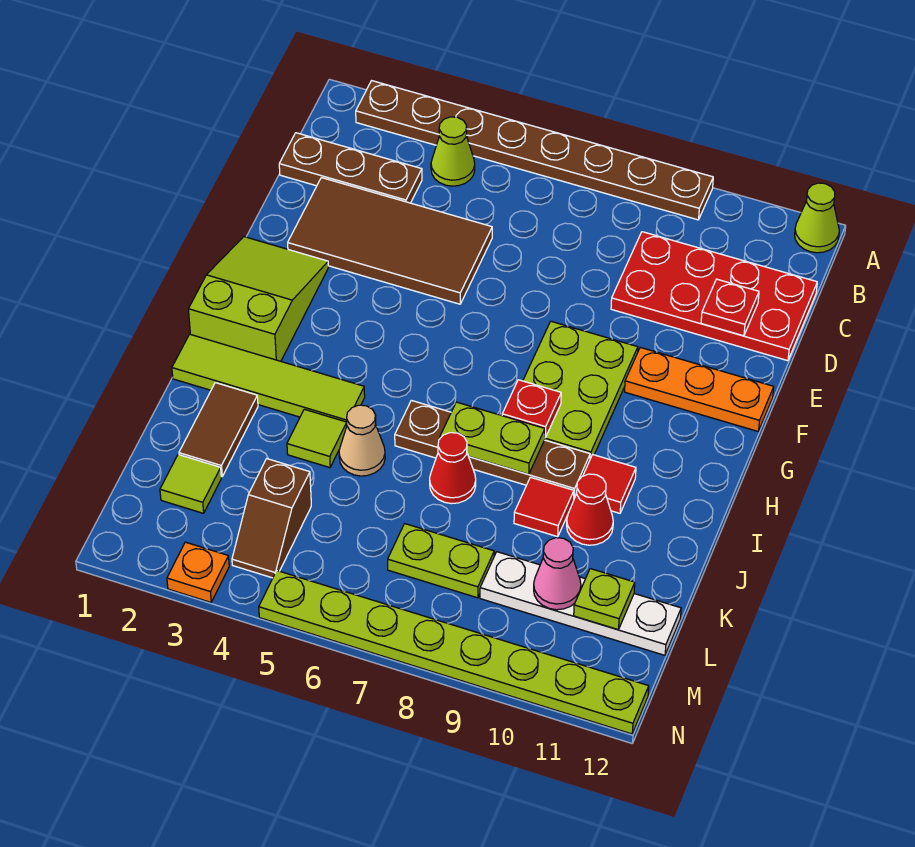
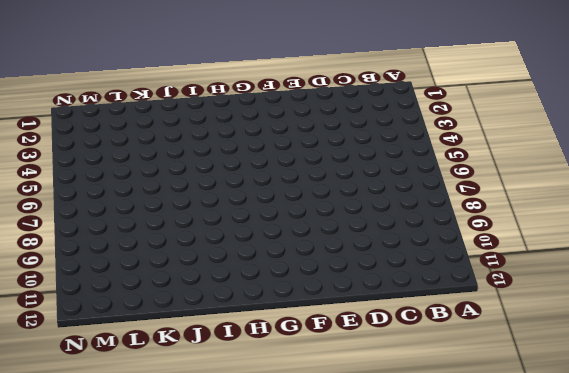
none -> brown 1x8 plate [356,81,713,220]
none -> lime 1x1 cone [795,183,839,253]
none -> lime 1x1 cone [431,117,475,186]

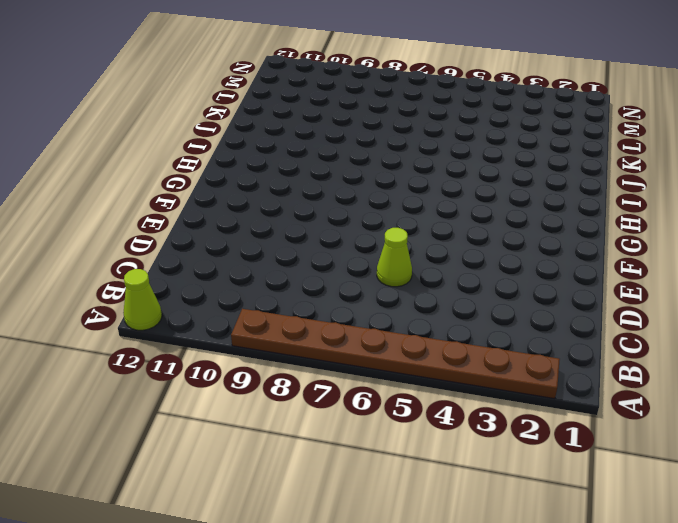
lime 1x1 cone [377,228,412,287] -> lime 1x1 cone moved to [431,117,475,186]
none -> brown 1x3 plate [279,133,422,203]
none -> red 2x4 plate [611,232,817,361]
none -> brown 2x4 tile [288,178,492,304]

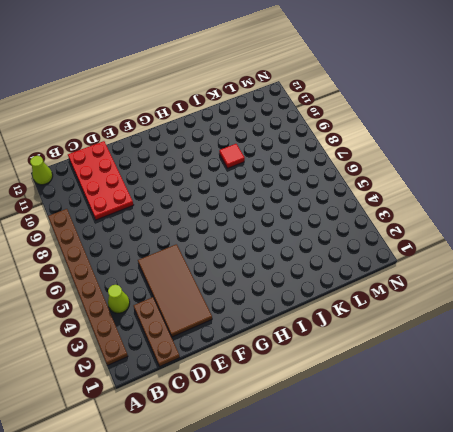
none -> lime 2x3 slope [188,237,328,361]
none -> lime 2x3 plate [523,321,638,459]
none -> orange 1x3 plate [625,347,774,431]

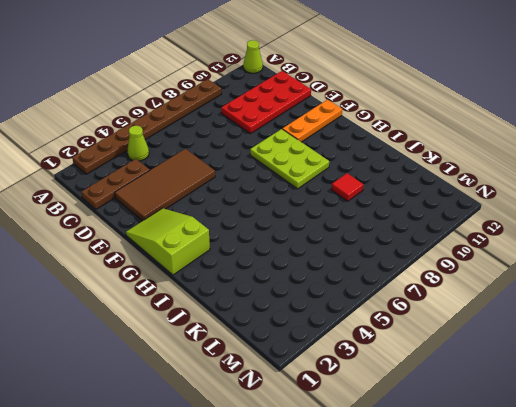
none -> lime 1x4 tile [172,334,365,422]
none -> brown 1x4 plate [395,400,590,498]
none -> red 1x1 tile [583,455,636,513]

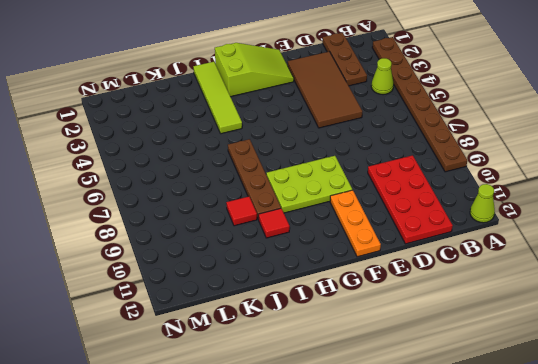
none -> brown 1x2 tile [179,383,258,477]
none -> lime 1x1 tile [287,409,347,468]
none -> tan 1x1 cone [339,405,385,476]

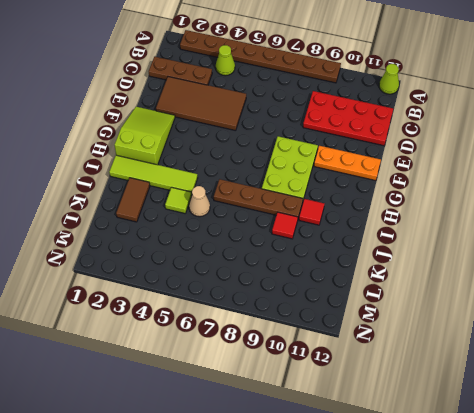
none -> red 1x1 cone [430,433,476,504]
none -> red 1x1 cone [567,474,613,545]
none -> lime 1x1 tile [160,455,221,513]

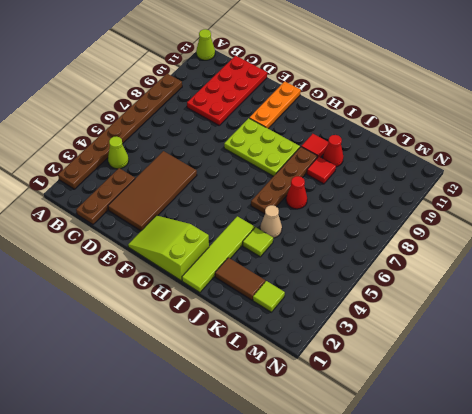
none -> brown 1x2 slope [232,459,311,578]
none -> lime 1x2 plate [388,524,494,598]
none -> white 1x4 plate [480,552,681,655]

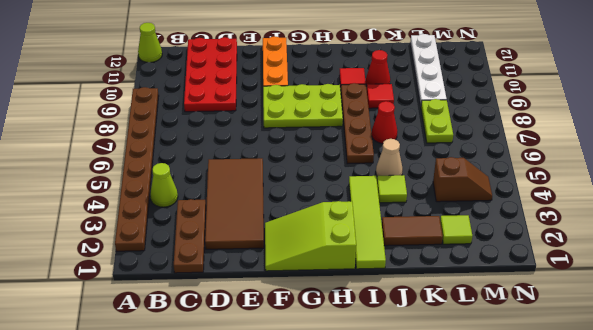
none -> orange 1x1 plate [167,542,229,602]
none -> lime 1x8 plate [259,571,649,734]
none -> red 1x1 plate [701,279,759,336]

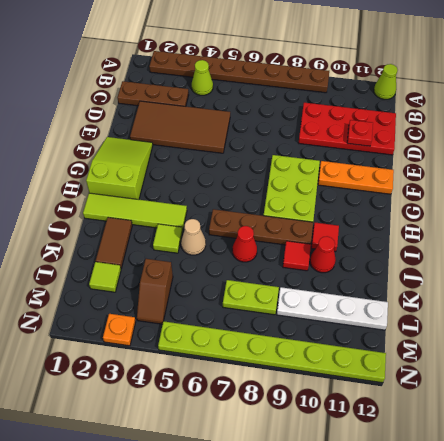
none -> red 1x1 plate [502,380,561,437]
none -> lime 1x2 plate [440,402,545,474]
none -> pink 1x1 cone [534,538,581,610]

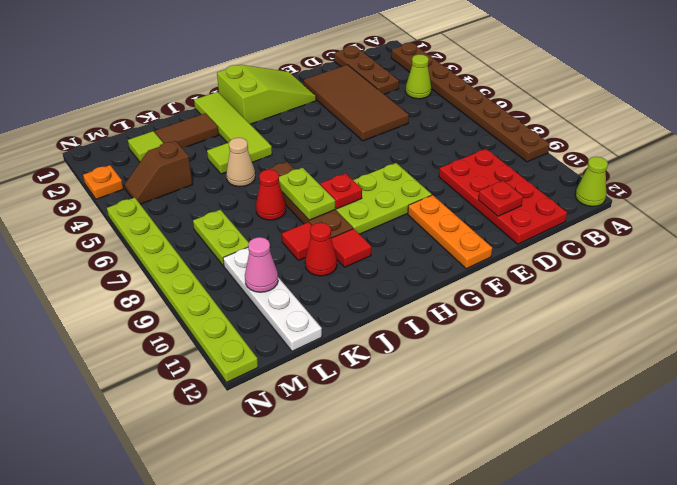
none -> lime 1x1 plate [574,569,635,630]

